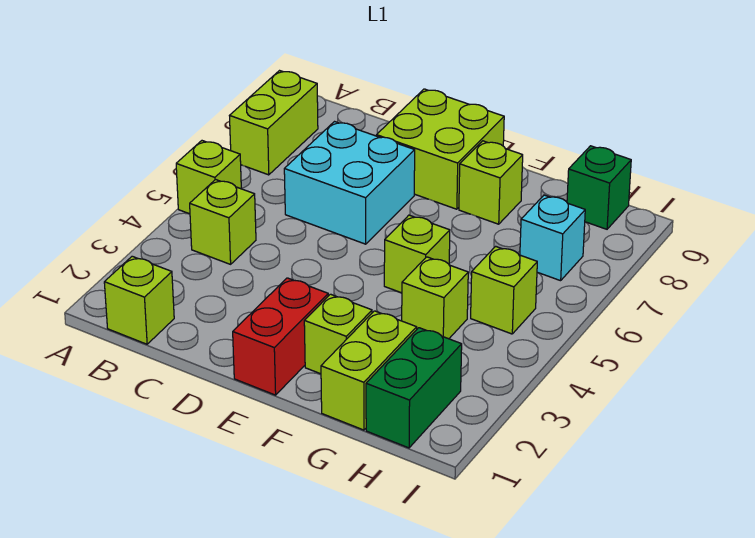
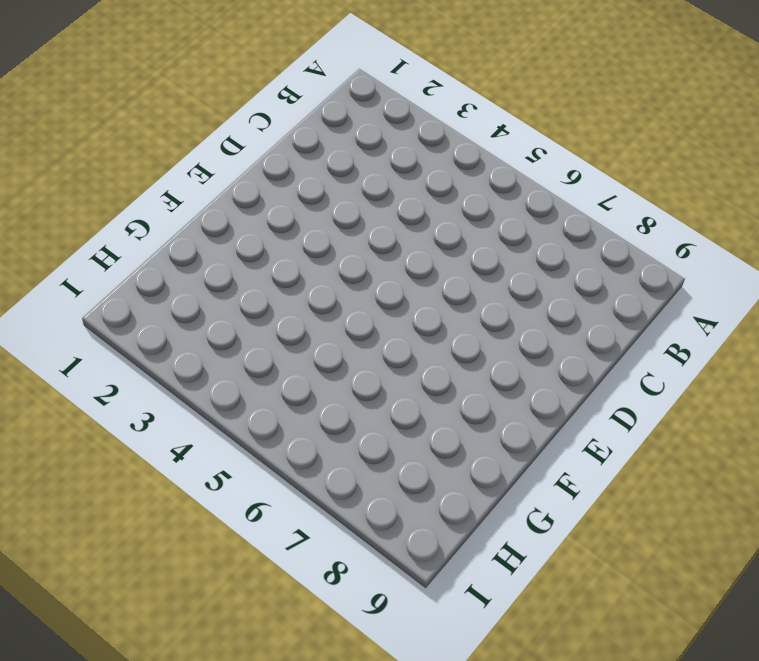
none -> lime 1x1 brick [176,141,241,214]
none -> lime 1x2 brick [230,71,318,175]
none -> lime 1x1 brick [104,256,174,344]

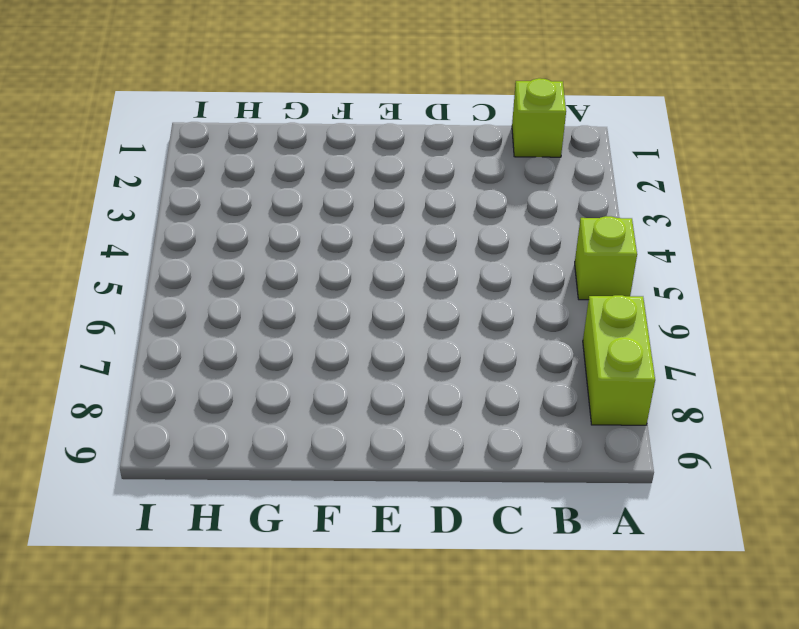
none -> lime 1x1 brick [190,180,256,264]
none -> cyan 2x2 brick [284,122,415,244]
none -> lime 2x2 brick [376,89,504,209]

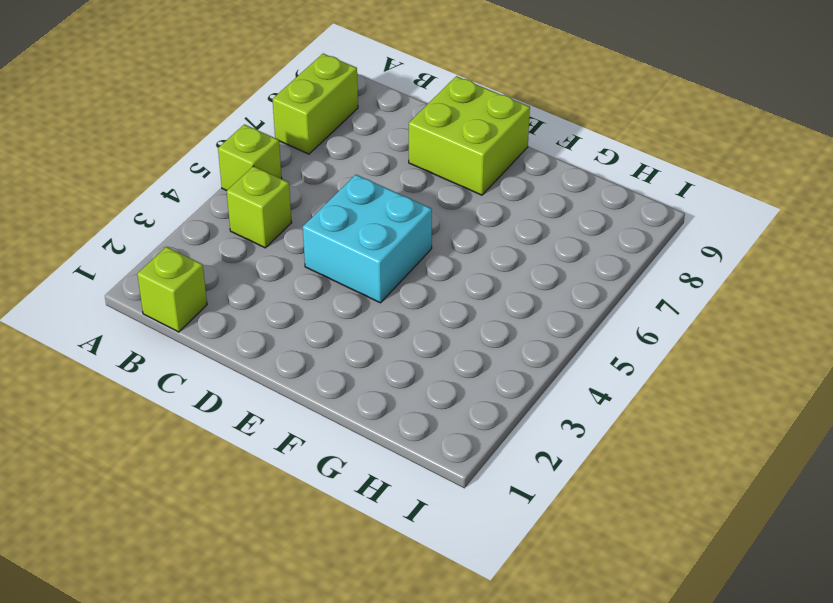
cyan 2x2 brick [303,175,432,303] -> cyan 2x2 brick moved to [284,122,415,244]
none -> red 1x2 brick [233,278,328,395]
none -> lime 1x1 brick [304,294,372,374]
none -> lime 1x1 brick [384,215,450,293]

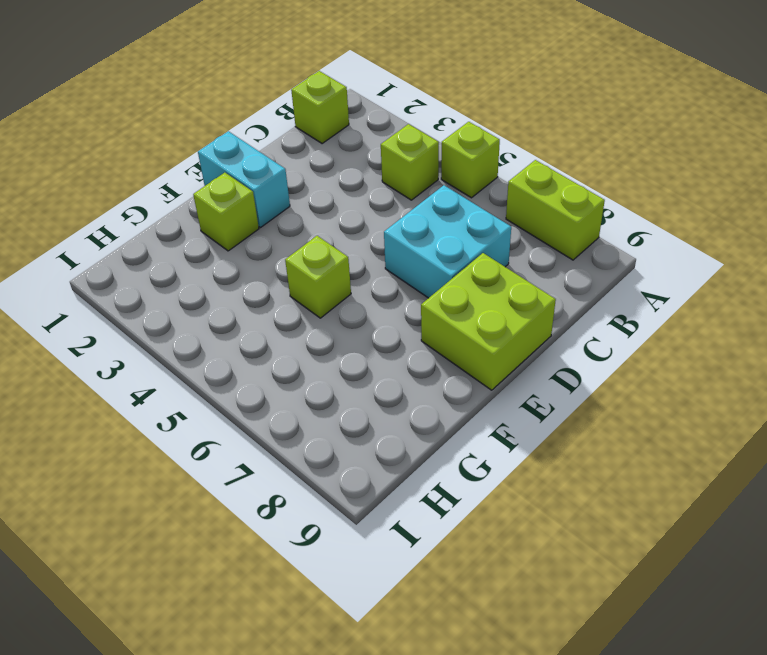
cyan 1x2 brick [198,131,290,228] -> red 1x2 brick [233,278,328,395]
none -> lime 1x1 brick [459,141,523,224]
none -> lime 1x2 brick [321,311,417,430]
none -> lime 1x1 brick [402,257,468,339]

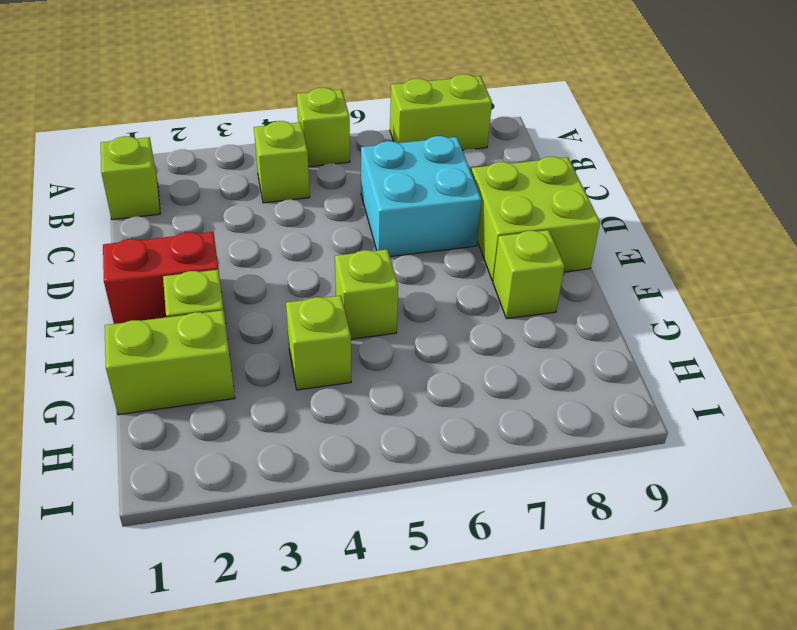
none -> green 1x2 brick [366,328,462,448]
none -> lime 1x1 brick [471,246,537,334]
none -> cyan 1x1 brick [520,195,585,281]

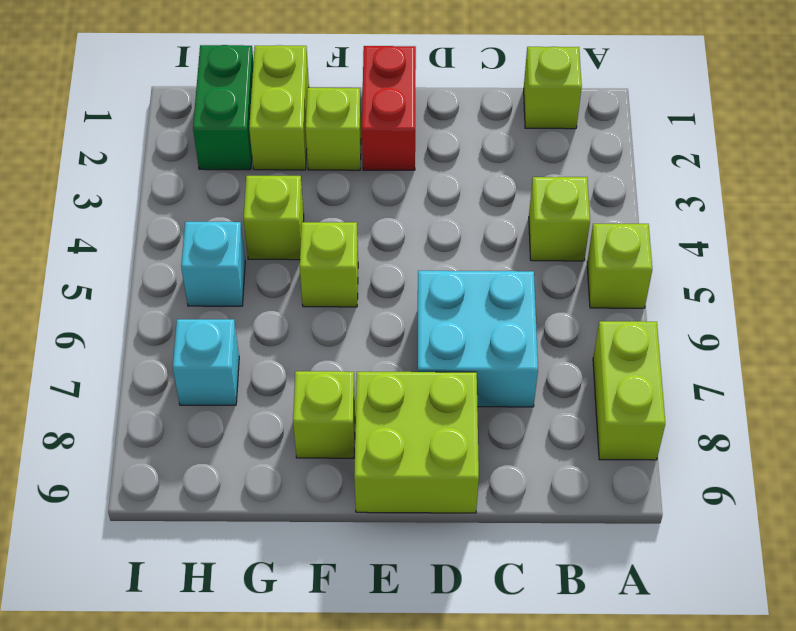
cyan 1x1 brick [181,222,245,306] -> lime 1x1 brick [471,246,537,334]
none -> green 1x1 brick [567,146,631,229]

